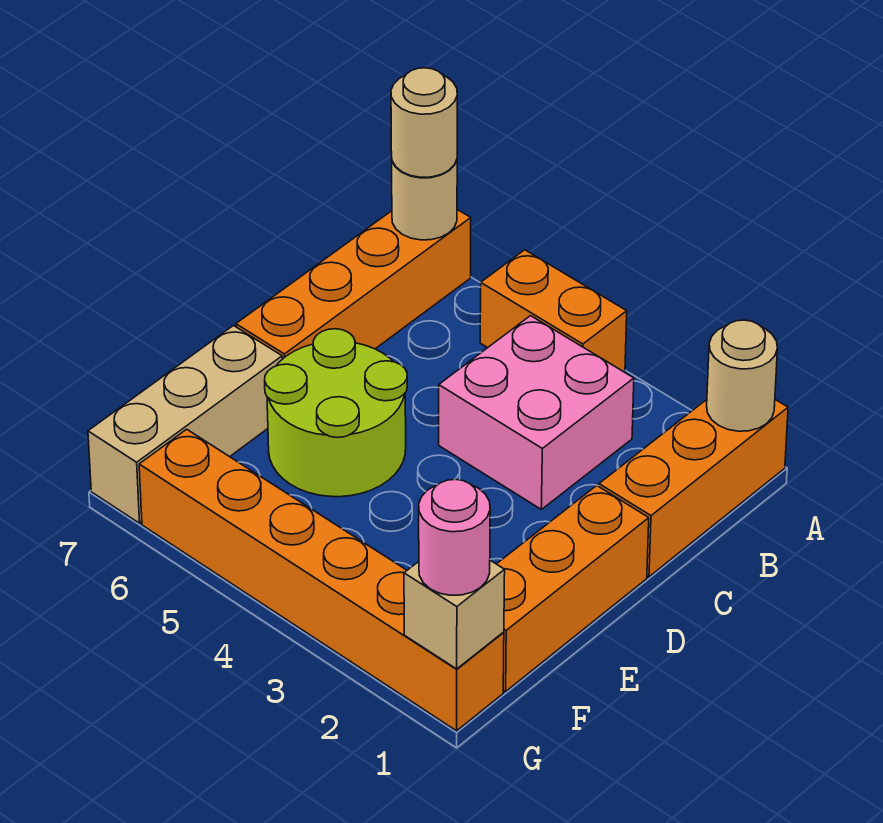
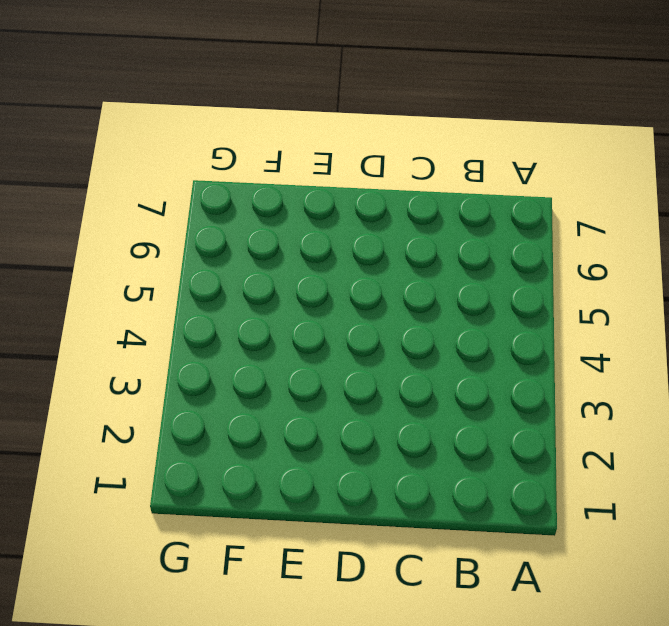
none -> orange 1x3 brick [599,400,788,577]
none -> orange 1x2 brick [480,250,627,372]
none -> orange 1x4 brick [236,210,471,359]

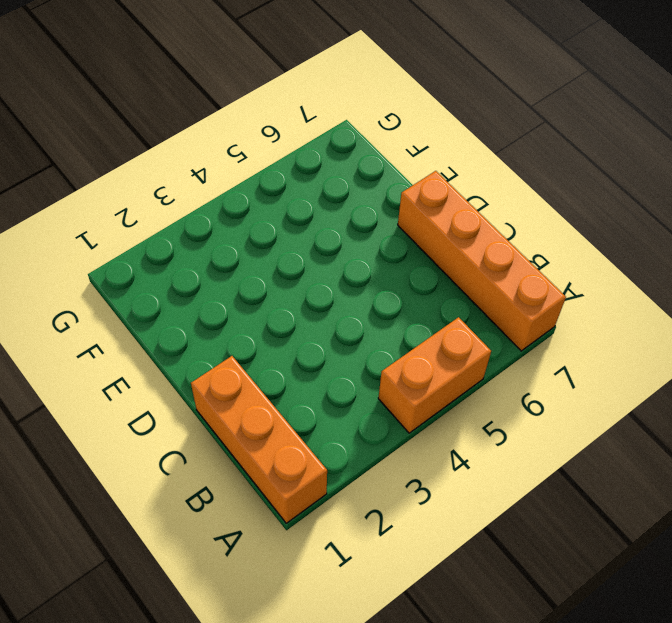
none -> pink 2x2 brick [439,316,634,509]
none -> orange 1x3 brick [497,486,649,691]
none -> lime 2x2 round brick [265,329,407,497]

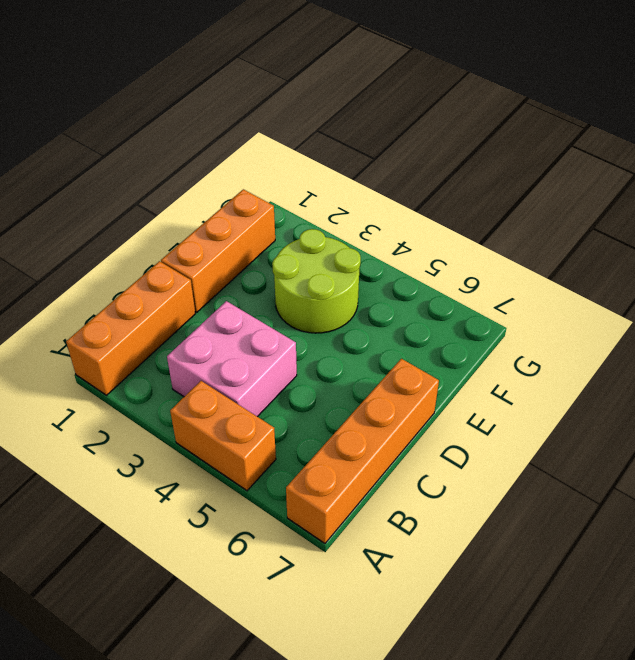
lime 2x2 round brick [272,229,361,333] -> lime 2x2 round brick moved to [265,329,407,497]
none -> tan 1x3 brick [88,326,282,523]
none -> orange 1x6 brick [139,429,504,731]
none -> tan 1x1 round brick [707,320,777,431]

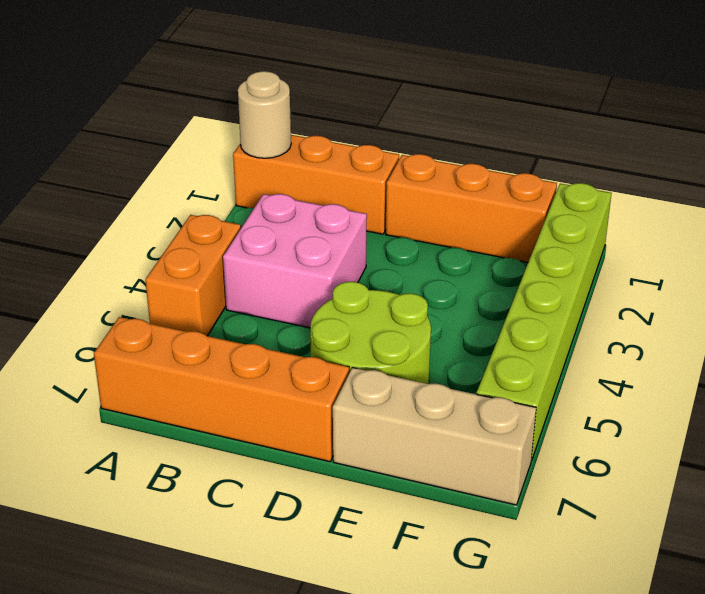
lime 1x6 brick [477,183,611,461] -> orange 1x6 brick [139,429,504,731]
none -> tan 1x1 round brick [392,160,457,240]
none -> tan 1x1 brick [404,560,505,669]
none -> tan 1x1 round brick [391,68,457,177]

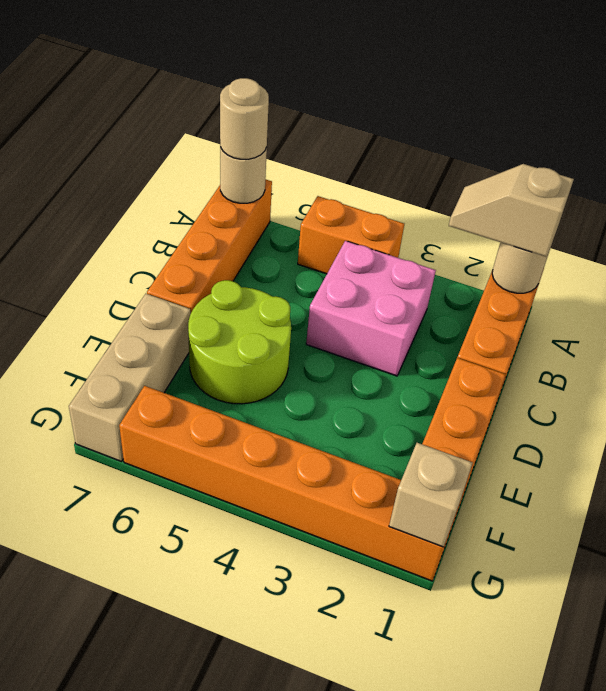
tan 1x2 slope [449,164,574,257] -> none
none -> pink 1x1 round brick [419,479,490,595]

